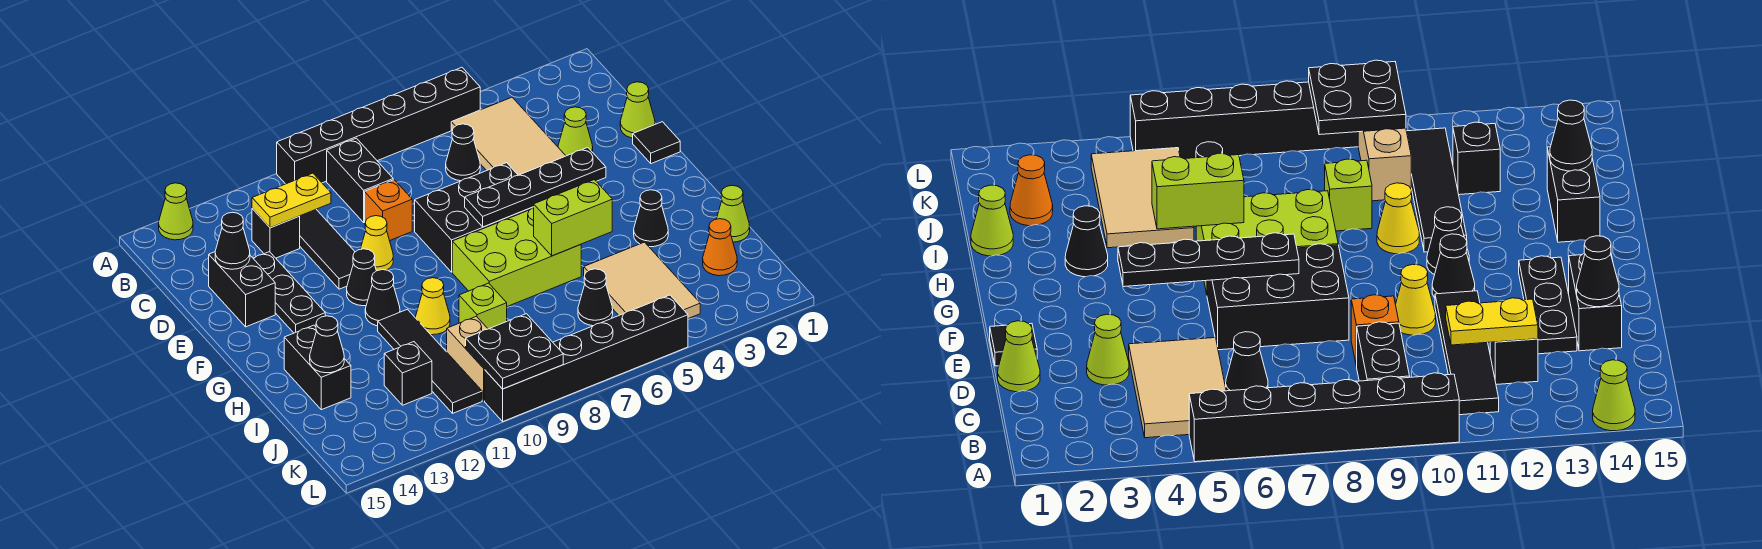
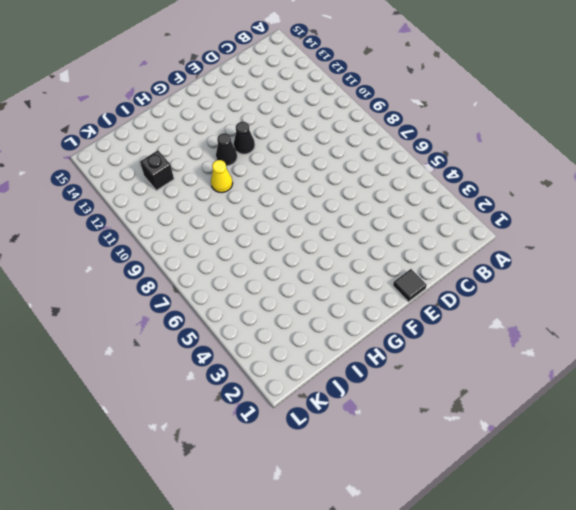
none -> black 1x6 brick [277,67,480,184]
none -> lime 1x1 cone [159,183,193,240]
none -> tan 2x3 tile [451,97,566,175]
none -> black 1x2 brick [327,138,393,223]

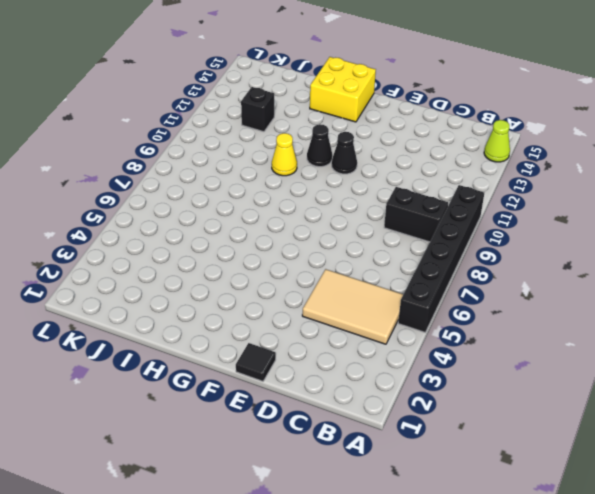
yellow 2x2 brick [310,57,376,122] -> black 1x2 brick [284,325,351,410]
none -> black 1x4 tile [300,210,355,289]
none -> black 1x1 cone [446,124,480,181]
none -> black 1x1 brick [252,209,300,258]
none -> lime 1x1 cone [620,82,655,138]

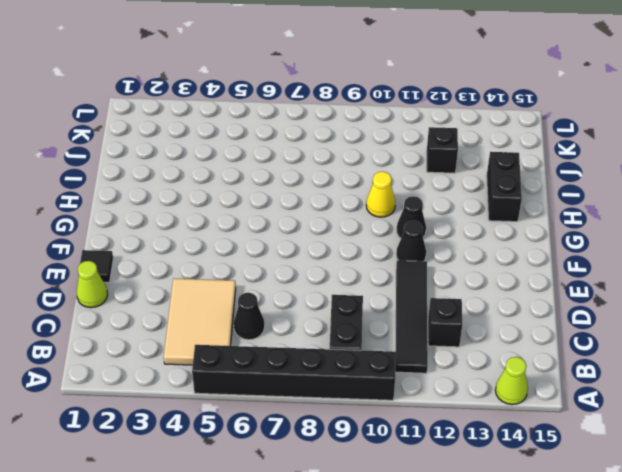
none -> lime 1x1 cone [558,107,593,156]
none -> orange 1x1 brick [365,180,412,241]
none -> black 1x3 plate [253,252,325,333]
none -> black 1x2 brick [209,252,275,327]

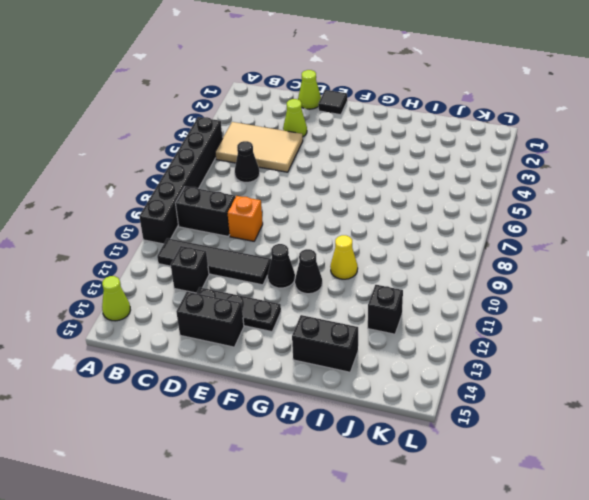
none -> black 2x3 brick [415,163,534,272]
none -> yellow 1x1 cone [361,216,393,271]
none -> lime 2x3 brick [452,208,581,307]
none -> black 1x1 cone [634,190,668,247]

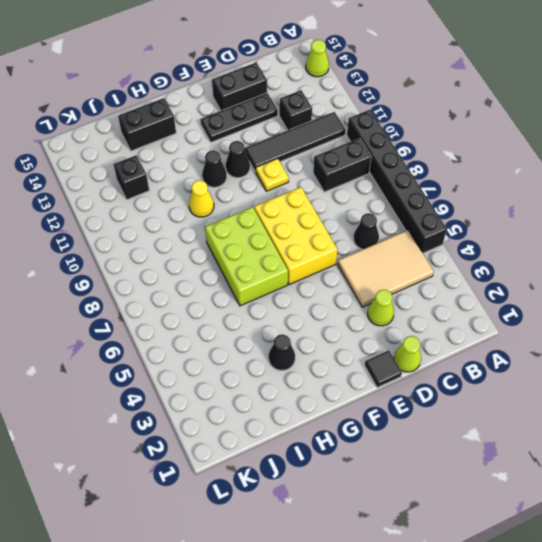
yellow 2x3 brick [254,187,338,285] -> black 2x3 brick [415,163,534,272]
yellow 1x1 plate [255,158,289,191] -> yellow 1x1 cone [361,216,393,271]
none -> orange 1x1 brick [365,180,412,241]
none -> black 1x4 tile [378,309,482,413]
none -> lime 1x1 cone [717,185,750,242]
none -> tan 2x3 tile [584,242,700,319]

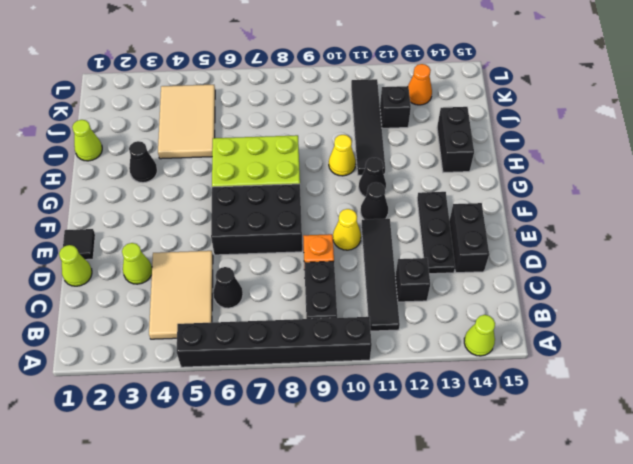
orange 1x1 cone [408,64,432,105] -> orange 1x1 cone moved to [703,219,737,276]
none -> lime 1x1 brick [459,283,507,329]
none -> black 1x1 cone [578,269,613,326]
none -> tan 1x2 brick [447,316,488,401]
none -> black 1x6 brick [485,295,688,421]

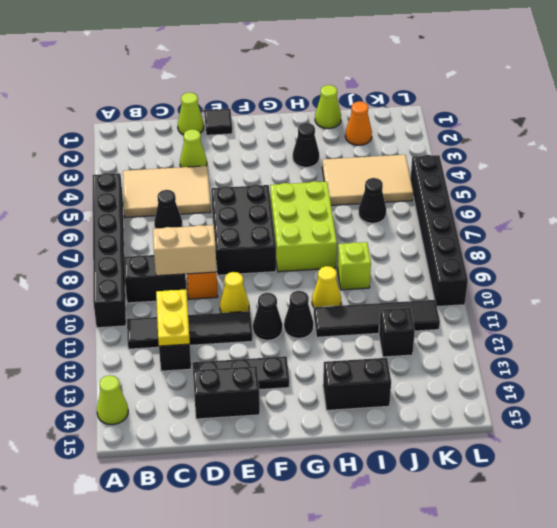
tan 1x2 brick [153,225,217,276] -> tan 1x2 brick moved to [447,316,488,401]
none -> black 1x1 cone [215,212,250,269]
none -> black 1x4 plate [465,147,606,227]
none -> lime 1x2 brick [534,180,612,256]
none -> black 1x1 cone [310,316,344,373]

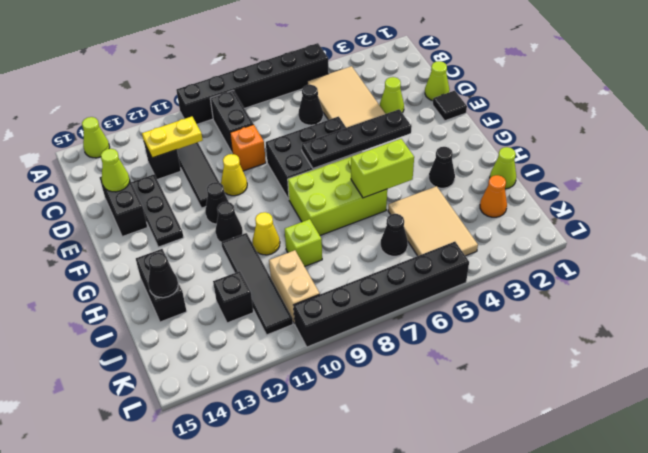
lime 1x1 cone [101,149,130,192] -> black 1x1 cone [215,212,250,269]
none -> black 2x2 plate [466,314,563,389]

